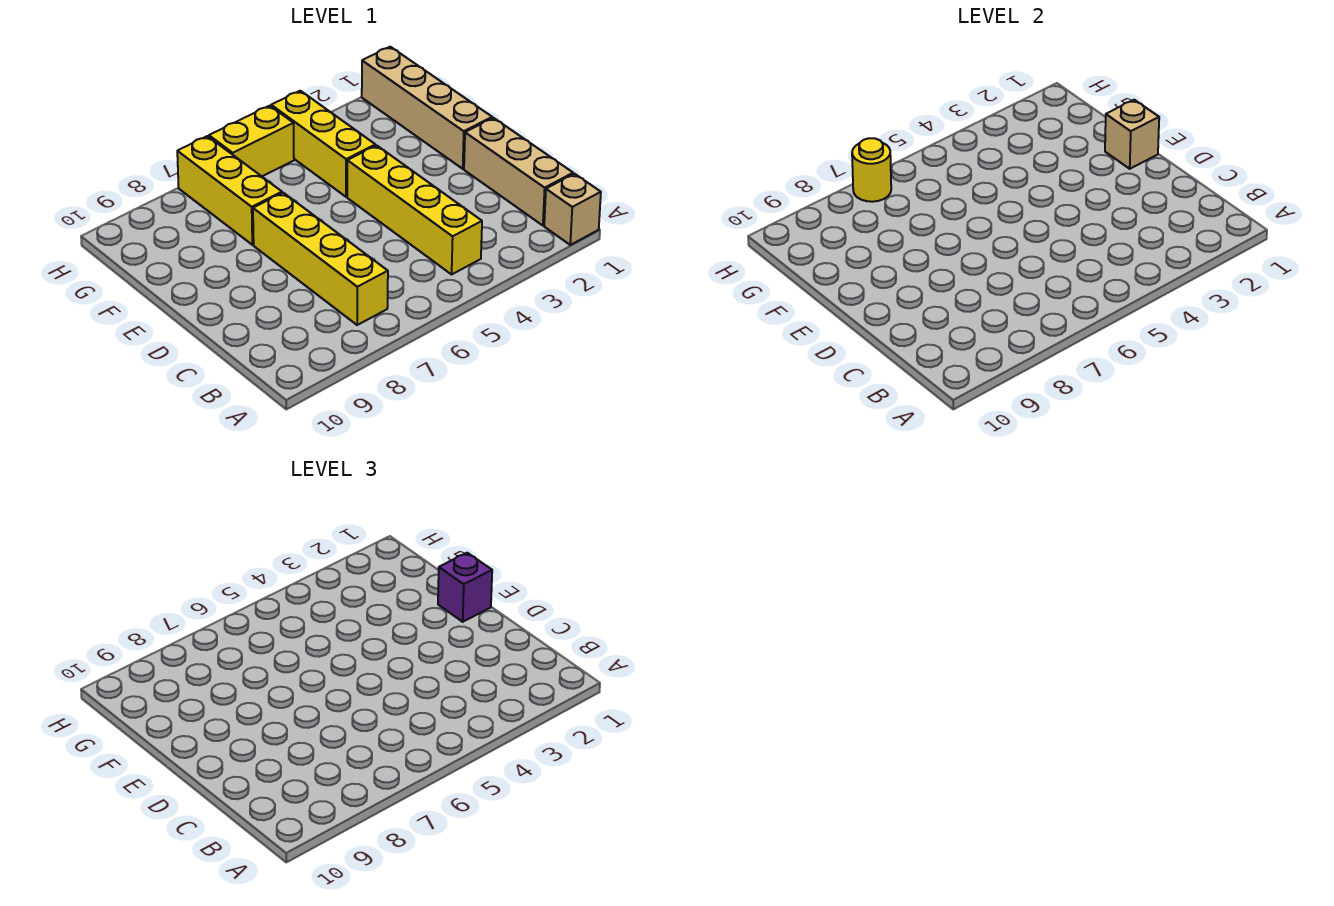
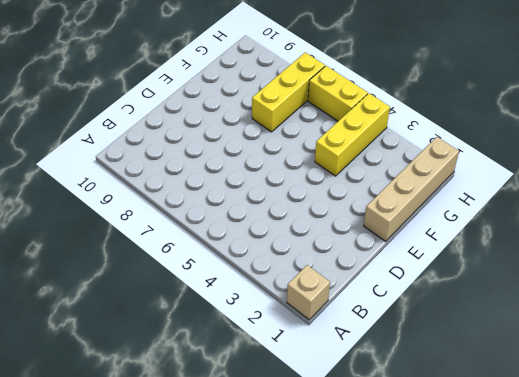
none -> tan 1x3 brick [464,118,573,225]
none -> yellow 1x4 brick [347,145,482,274]

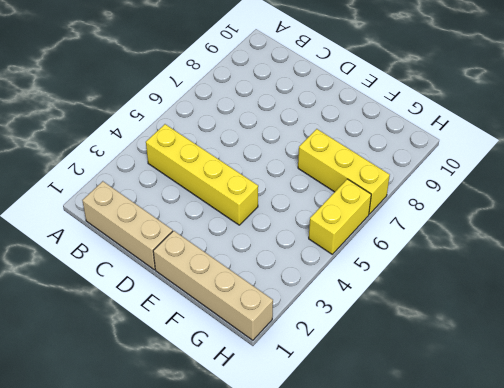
none -> tan 1x1 brick [544,174,601,245]
none -> yellow 1x4 brick [253,193,388,325]

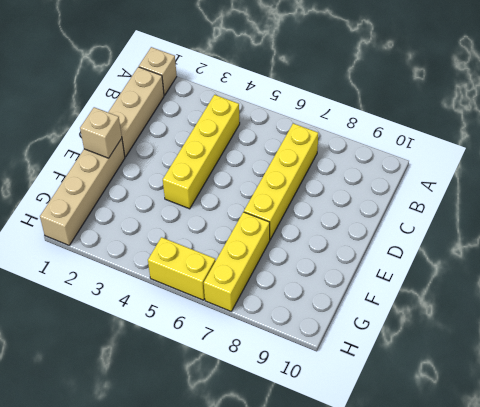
none -> yellow 1x3 brick [271,91,375,197]
none -> yellow 1x1 round brick [852,138,891,202]

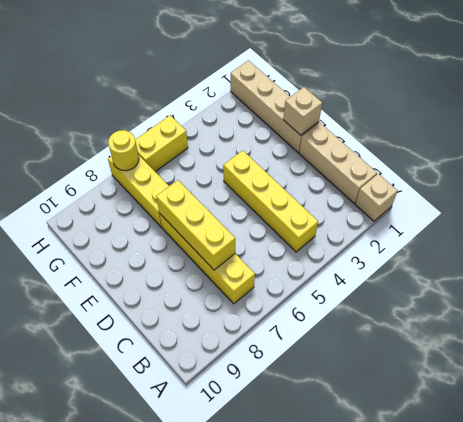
yellow 1x3 brick [156,180,235,270] -> yellow 1x3 brick moved to [271,91,375,197]
none -> purple 1x1 brick [438,553,492,622]

